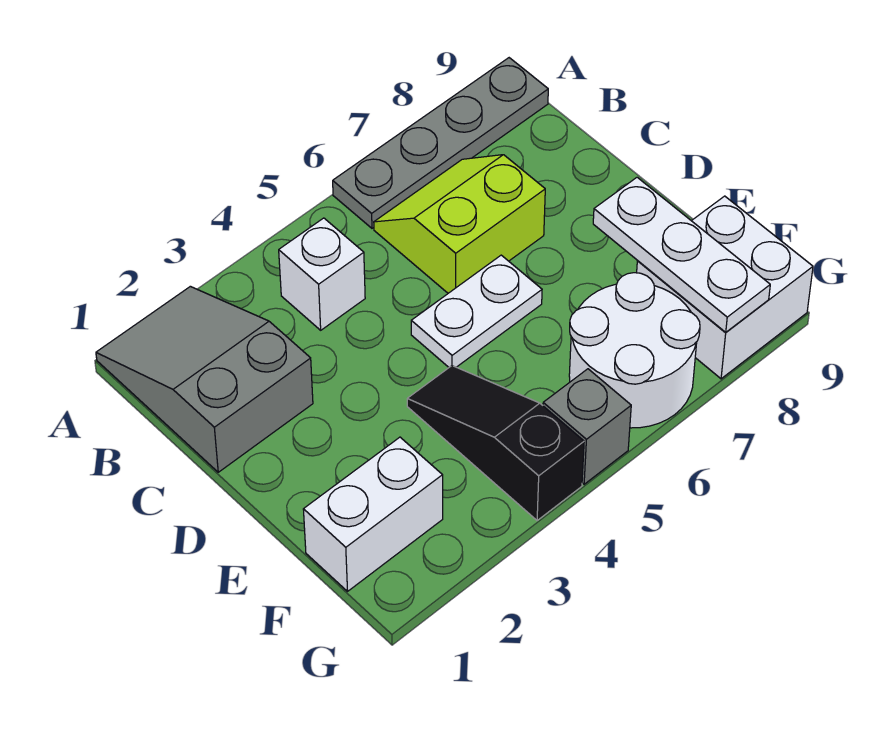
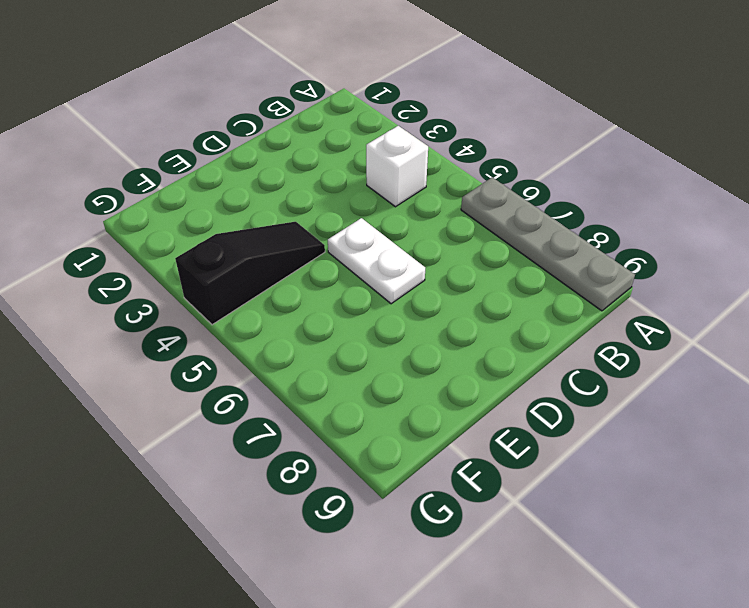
none -> grey 2x3 slope [96,286,313,472]
none -> lime 2x2 slope [374,155,545,293]

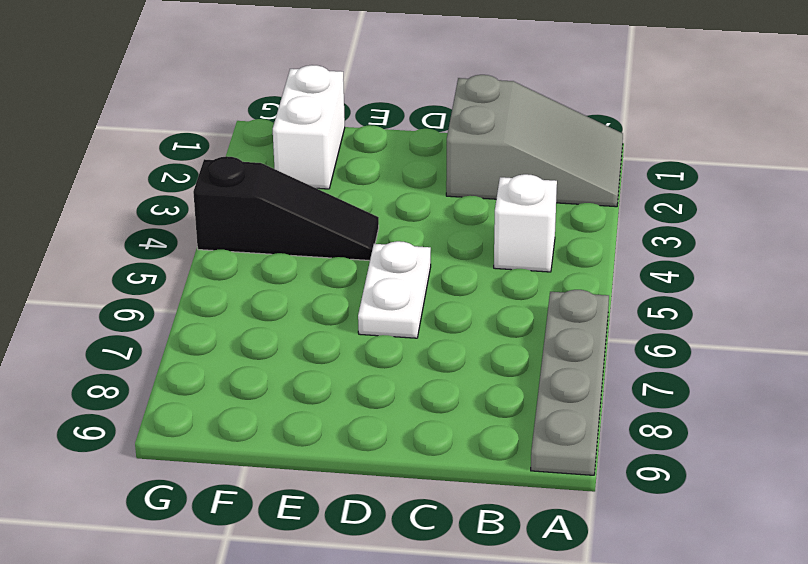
none -> lime 2x2 slope [374,155,545,293]
none -> white 2x2 round brick [569,273,700,428]

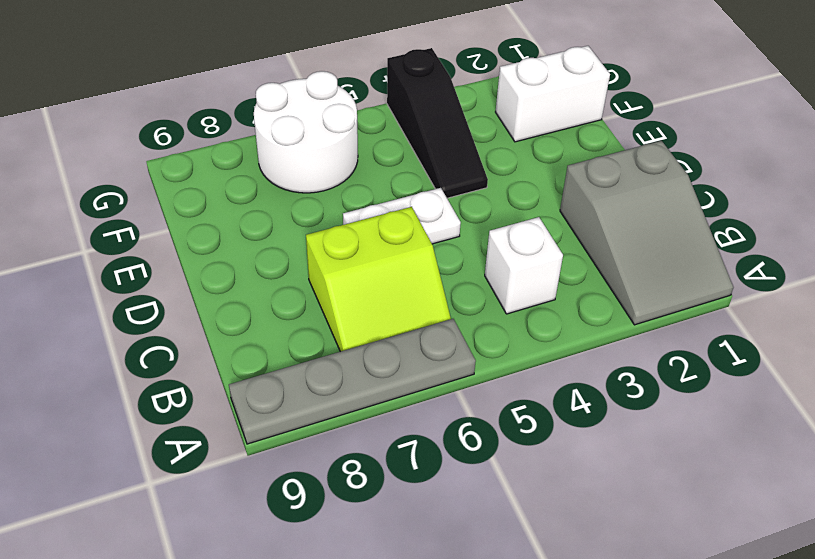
none -> white 2x2 brick [637,196,813,379]
none -> grey 1x1 brick [543,369,631,484]

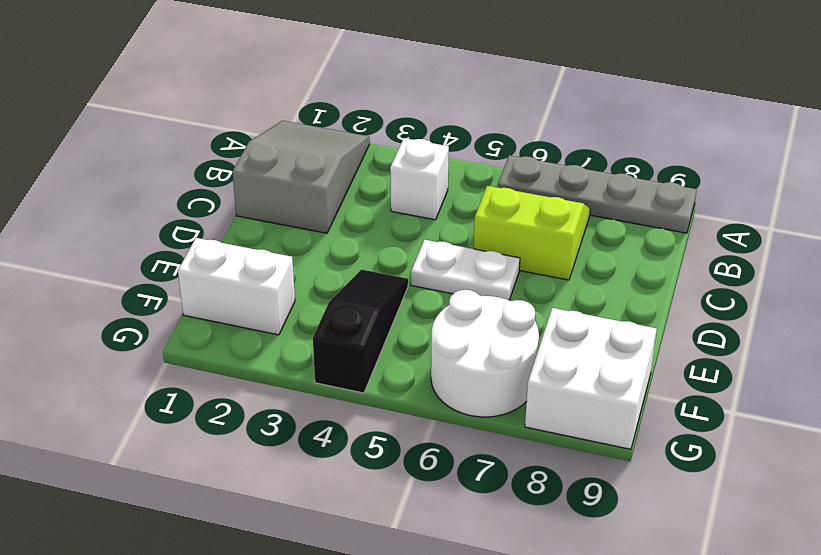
none -> grey 1x1 brick [543,369,631,484]
none -> white 1x3 plate [593,177,770,332]

